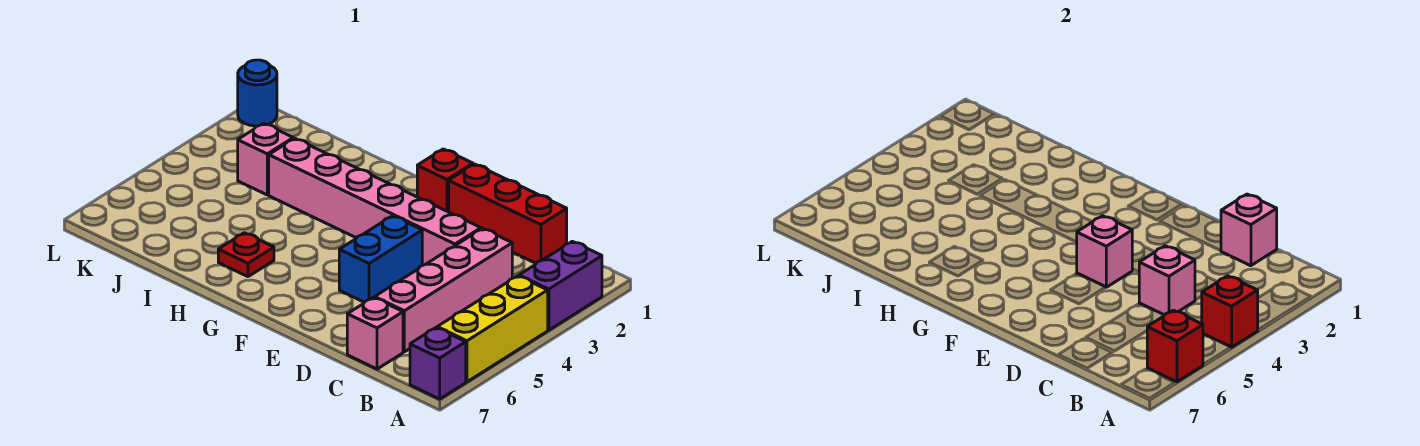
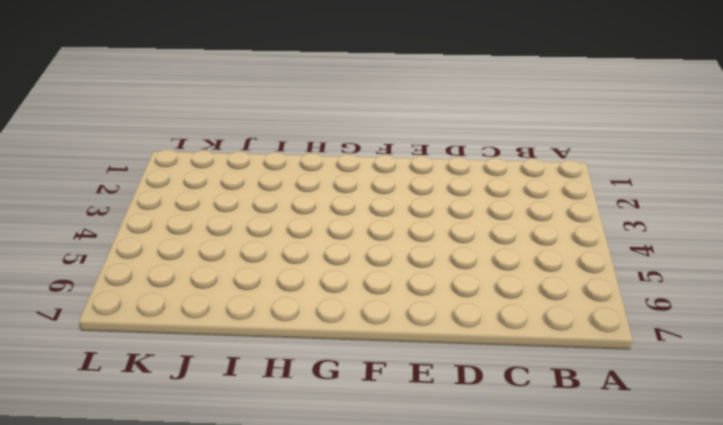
none -> purple 1x2 brick [519,241,602,330]
none -> yellow 1x3 brick [437,276,548,382]
none -> purple 1x1 brick [410,328,466,399]

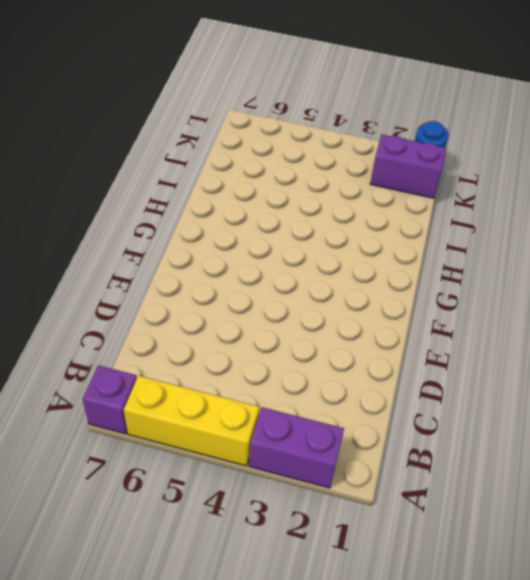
purple 1x2 brick [370,135,446,198] -> none
none -> red 1x3 brick [449,164,567,263]
none -> pink 1x4 brick [375,229,512,352]
none -> pink 1x1 brick [347,297,403,369]

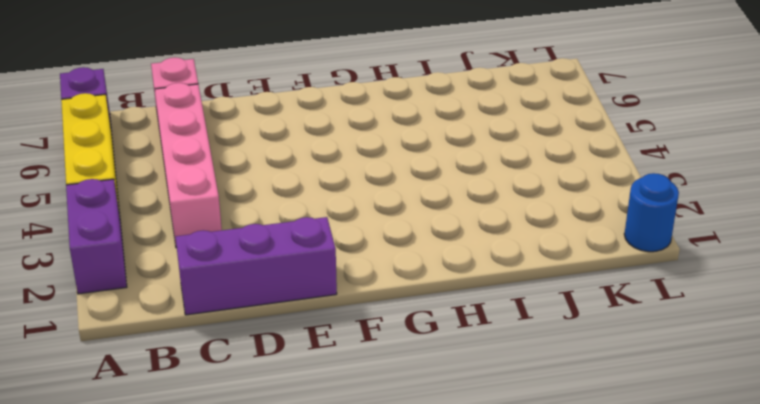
purple 1x3 brick [175,217,337,315] -> red 1x3 brick [449,164,567,263]
none -> pink 1x6 brick [269,138,481,266]
none -> blue 1x2 brick [339,216,422,302]
none -> red 1x1 brick [417,149,473,212]

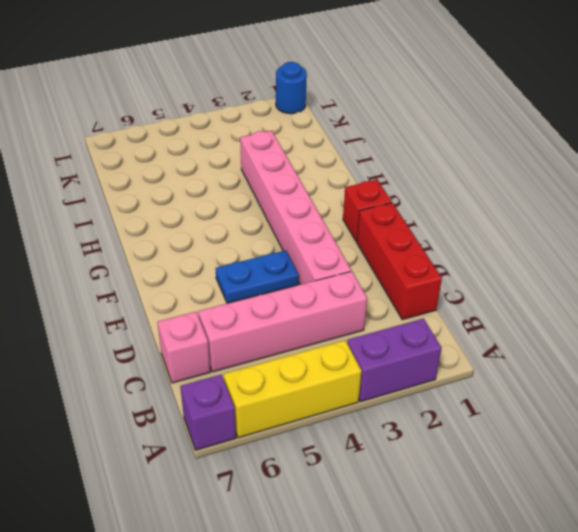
blue 1x2 plate [216,250,299,303] -> blue 1x2 brick [339,216,422,302]
none -> red 1x1 plate [218,233,274,277]
none -> pink 1x1 brick [238,123,293,195]
none -> red 1x1 brick [1202,276,1258,347]

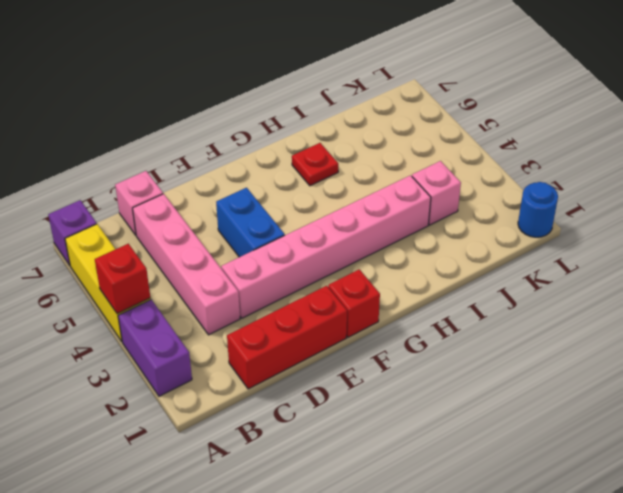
none -> red 1x1 brick [1147,310,1203,382]
none -> pink 1x1 brick [1221,194,1277,266]
none -> pink 1x1 brick [1139,246,1195,315]

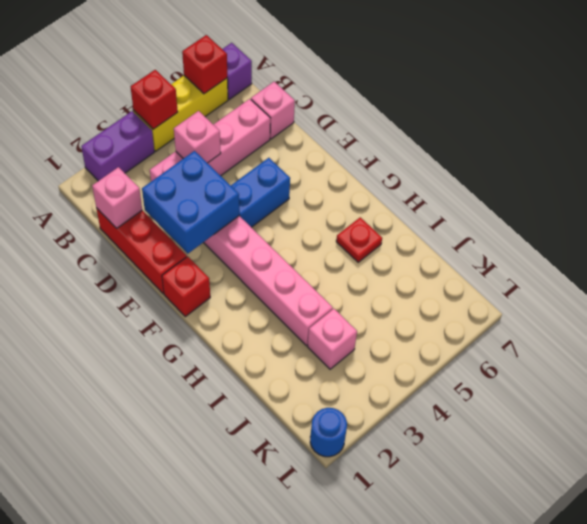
blue 2x2 brick [142,151,239,254] -> none
none -> pink 1x1 brick [1077,216,1132,287]

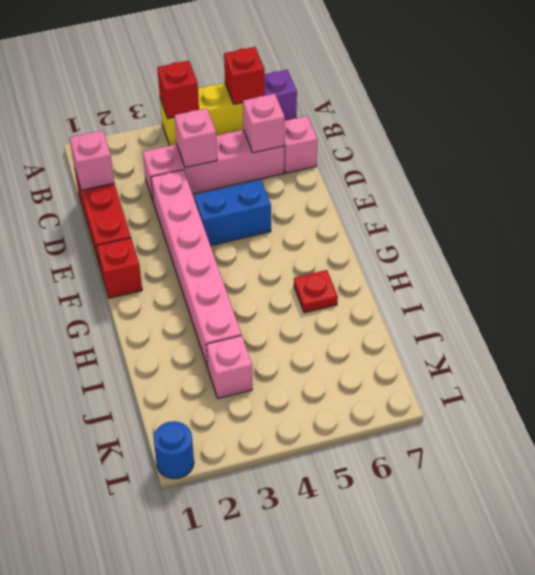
pink 1x1 brick [243,94,285,153] -> pink 1x1 brick moved to [1077,216,1132,287]
none -> purple 1x2 brick [519,241,602,330]

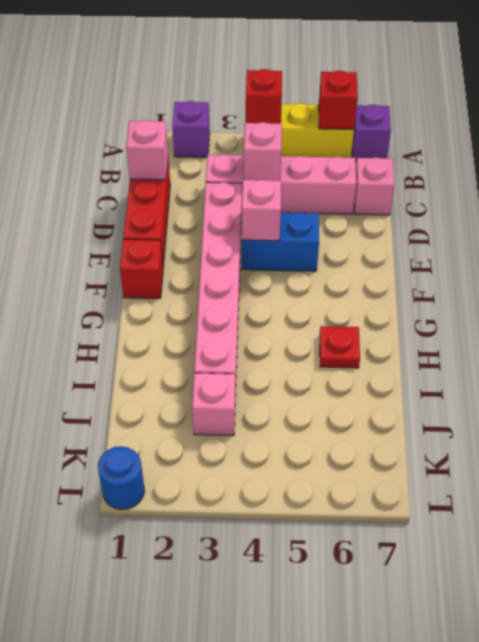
purple 1x1 brick [172,101,210,157] -> purple 1x2 brick [519,241,602,330]

